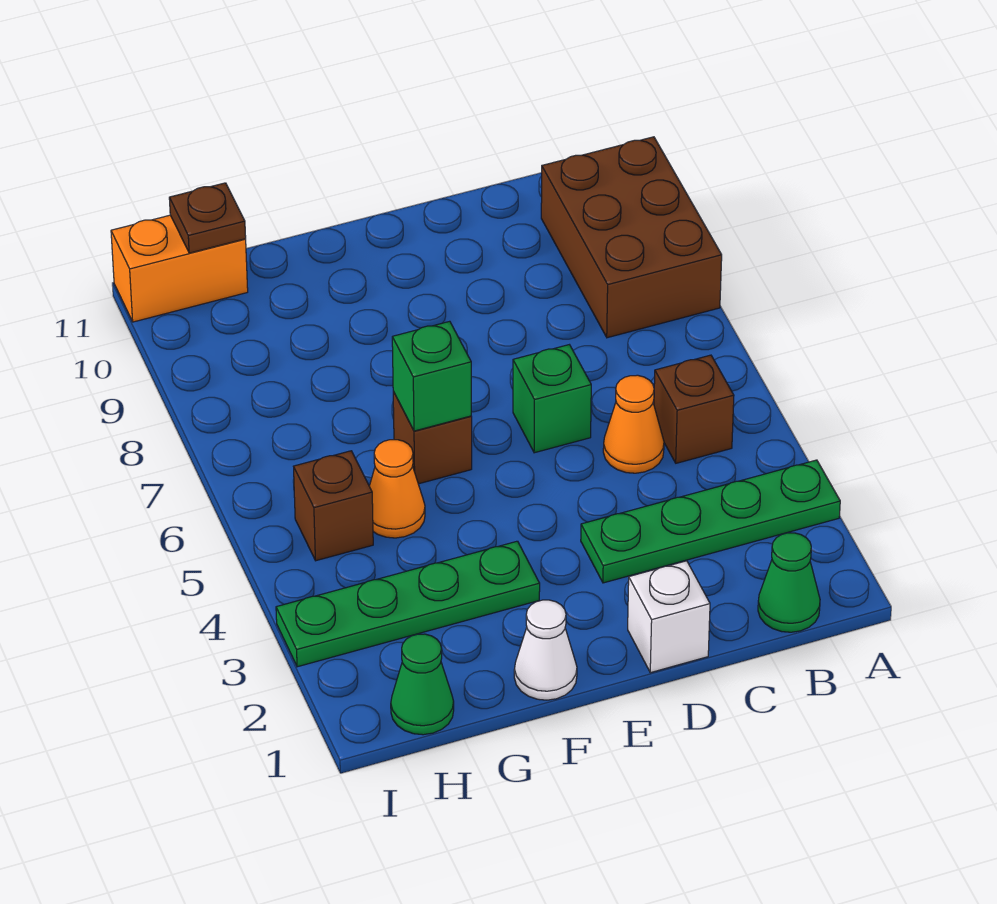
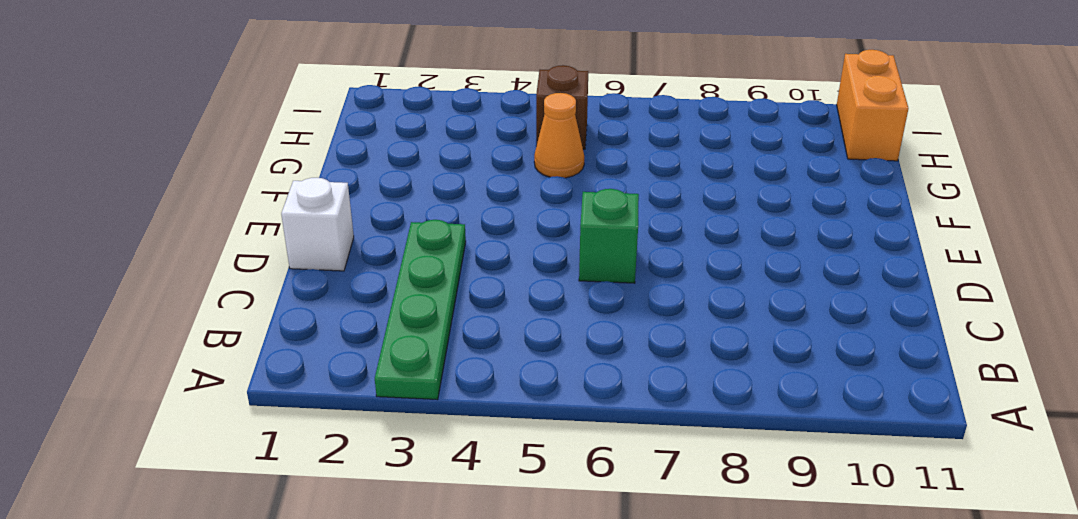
none -> brown 2x3 brick [541,137,722,338]
none -> green 1x1 cone [758,533,820,632]
none -> brown 1x1 brick [654,355,734,463]

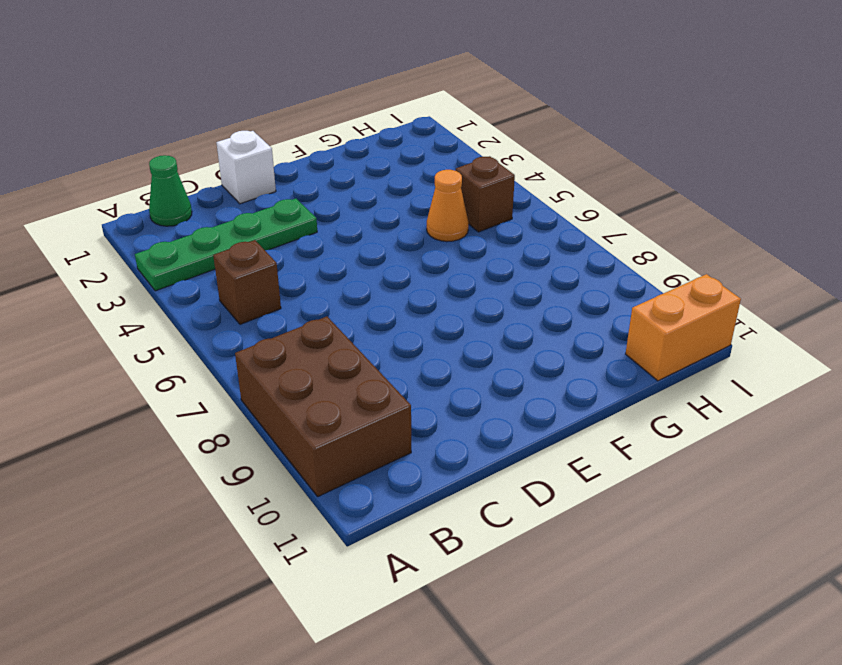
none -> orange 1x1 cone [603,375,664,473]
none -> green 1x1 brick [513,345,591,453]
none -> white 1x1 cone [514,600,577,700]

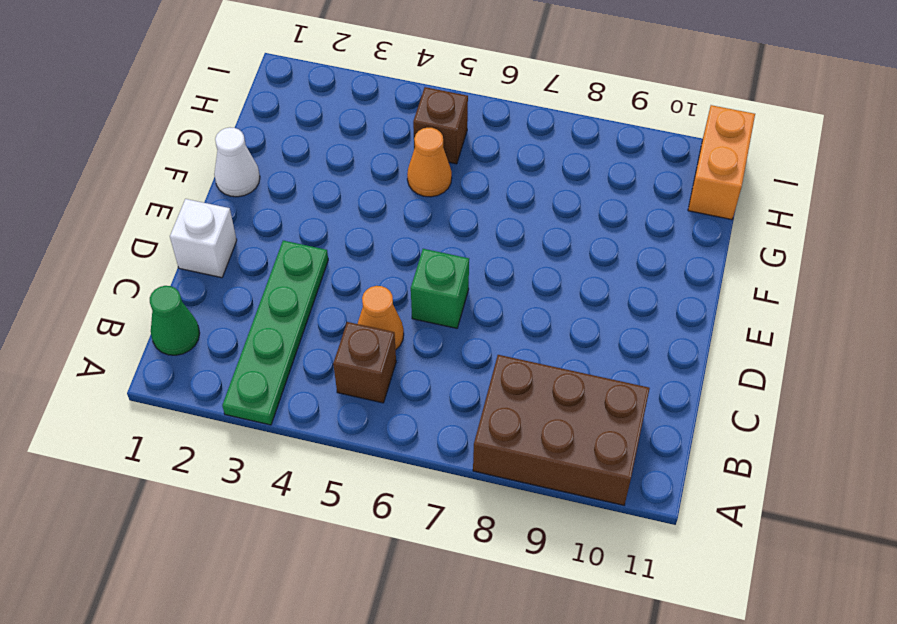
none -> green 1x4 plate [276,541,540,667]
none -> brown 1x1 brick [393,391,472,484]
none -> green 1x1 cone [391,634,454,735]

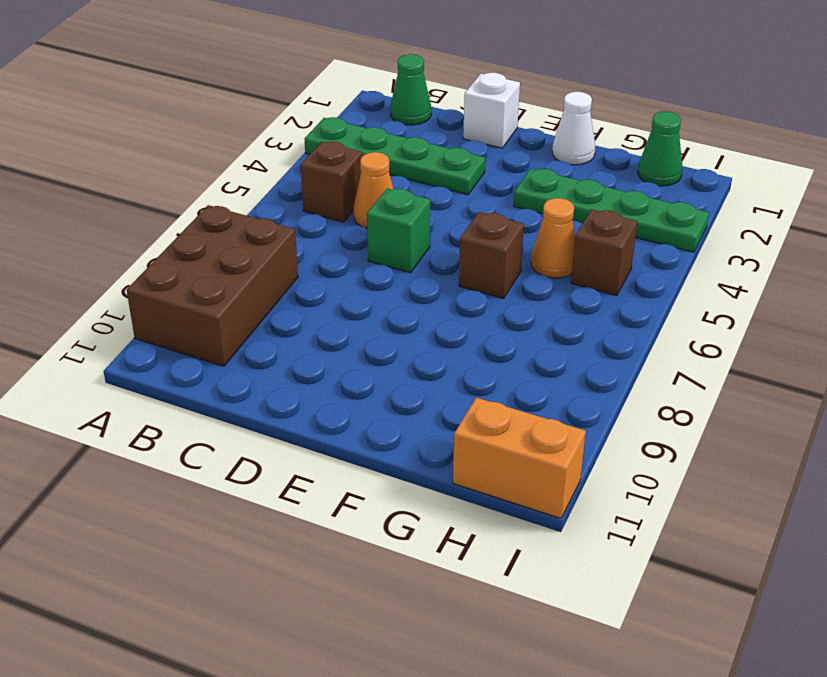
none -> green 1x1 brick [392,321,471,431]
none -> brown 1x1 plate [169,183,246,253]

